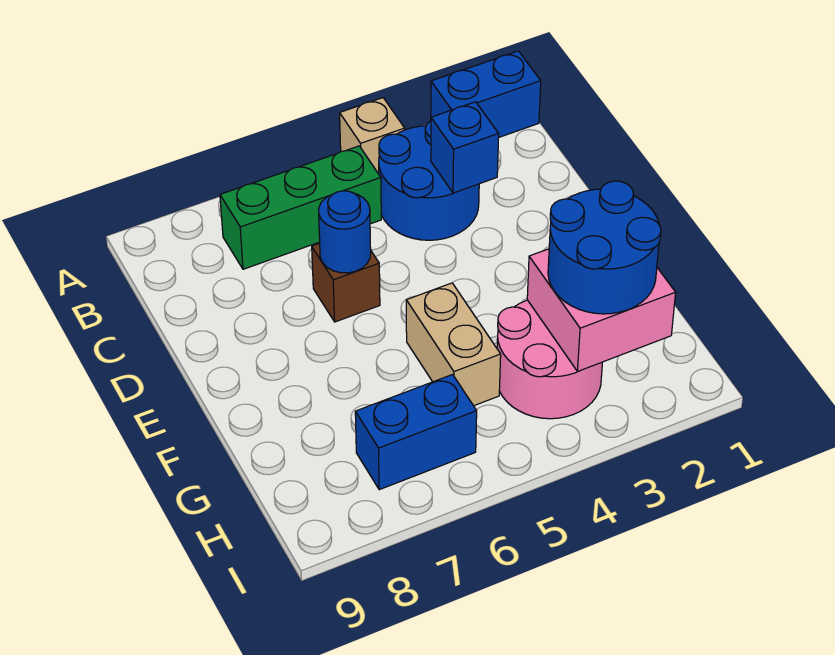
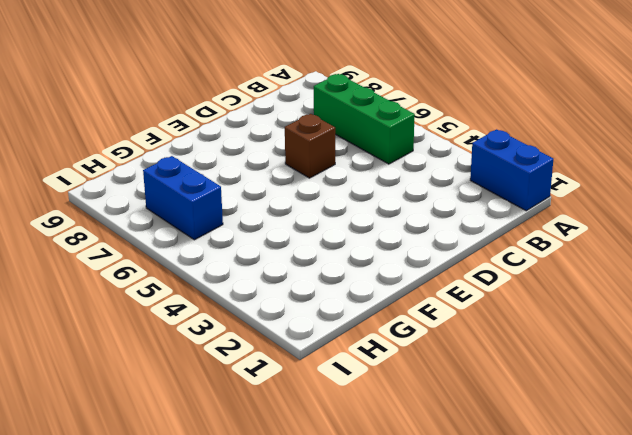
none -> tan 1x1 brick [340,98,405,174]
none -> blue 2x2 round brick [379,121,479,240]
none -> tan 1x2 brick [406,283,501,406]

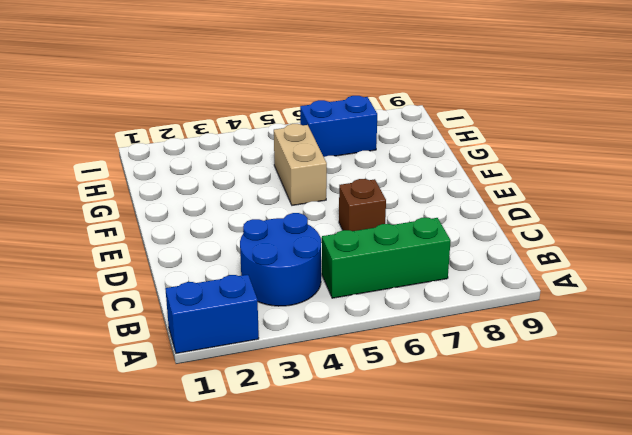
none -> tan 1x1 brick [340,98,405,174]
none -> pink 2x2 round brick [497,300,602,419]
none -> blue 1x1 brick [431,102,499,193]

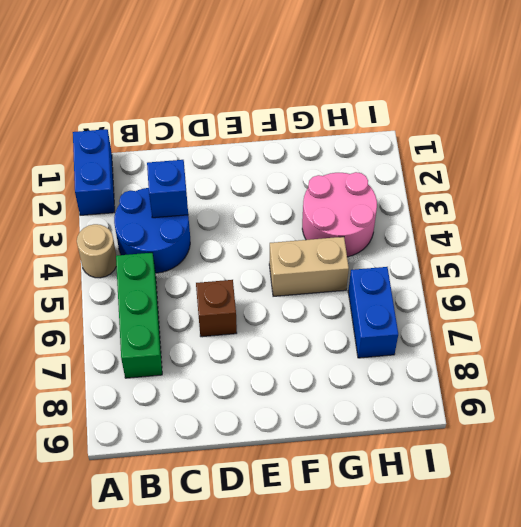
tan 1x1 round brick [77,224,116,278] -> tan 1x1 brick [340,98,405,174]
none -> blue 1x1 round brick [319,191,371,273]
none -> pink 2x2 brick [527,249,676,372]
none -> blue 2x2 round brick [548,181,661,314]

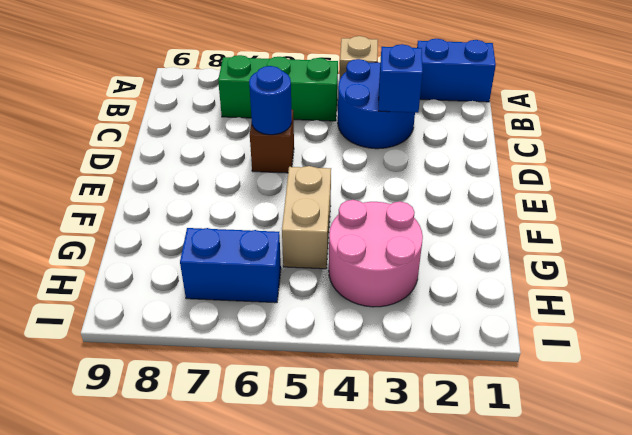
none -> pink 2x2 brick [527,249,676,372]
none -> blue 2x2 round brick [548,181,661,314]

